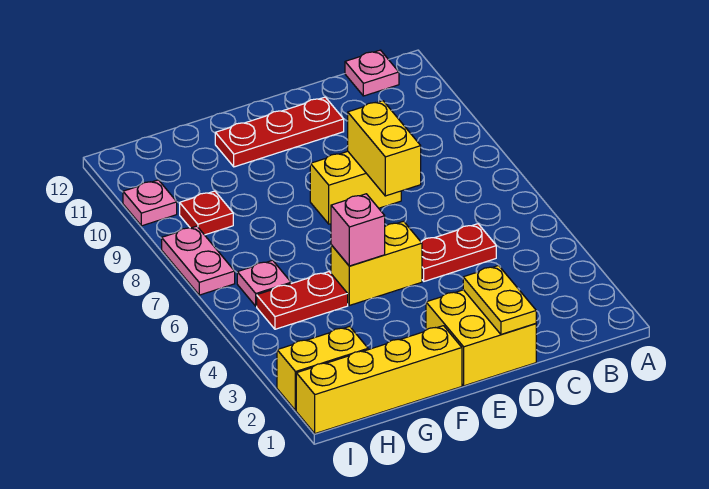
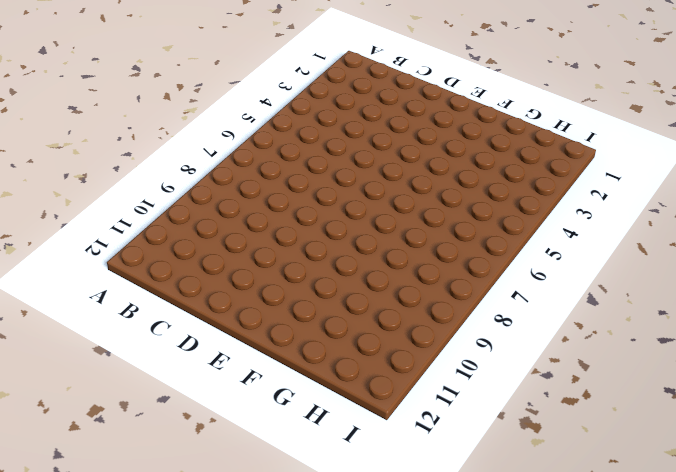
none -> pink 1x1 plate [345,50,399,96]
none -> red 1x2 plate [421,224,496,281]
none -> yellow 2x2 brick [426,290,536,386]

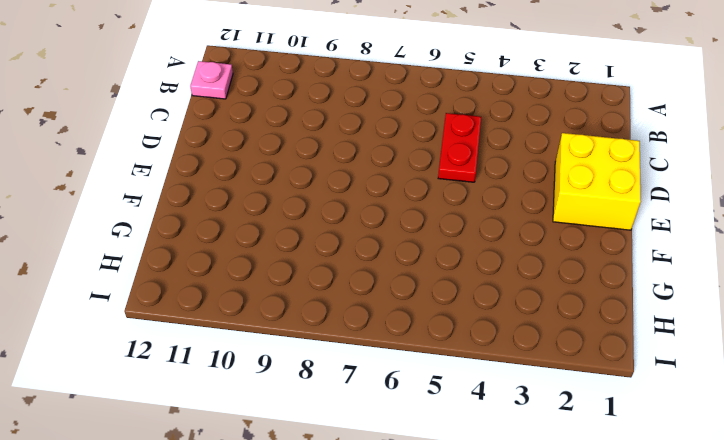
none -> yellow 1x2 brick [310,151,401,224]
none -> red 1x3 plate [215,97,344,167]
none -> yellow 1x2 brick [331,221,422,305]

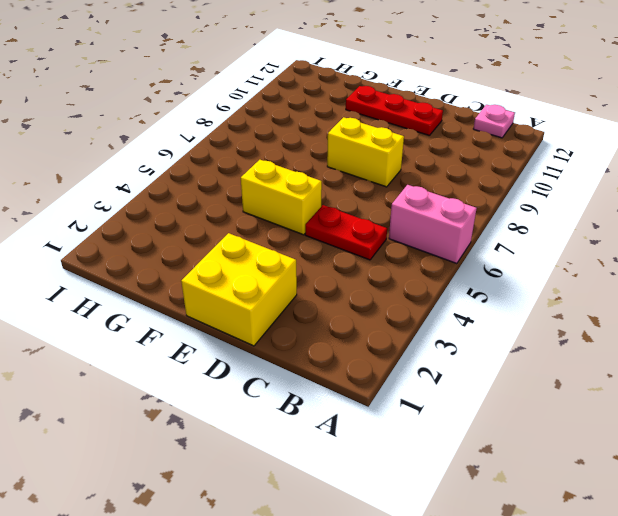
pink 1x2 brick [389,185,477,264] -> none
none -> yellow 1x4 brick [296,326,462,434]
none -> red 1x2 plate [257,272,348,329]
none -> yellow 1x2 brick [277,326,368,411]

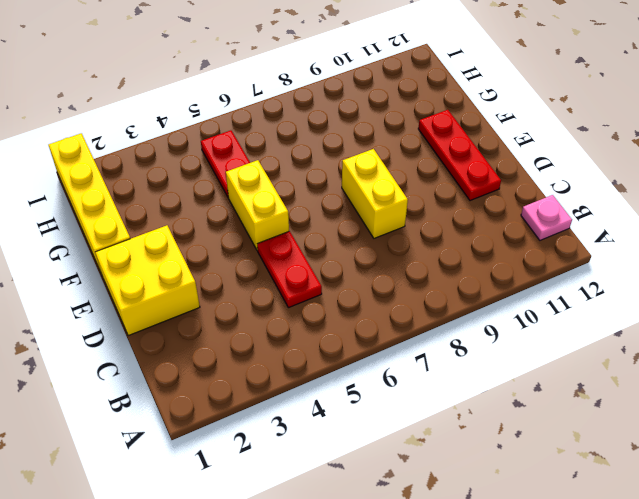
none -> yellow 1x2 brick [277,326,368,411]
none -> pink 1x1 plate [237,260,291,306]
none -> red 1x1 plate [180,191,233,235]

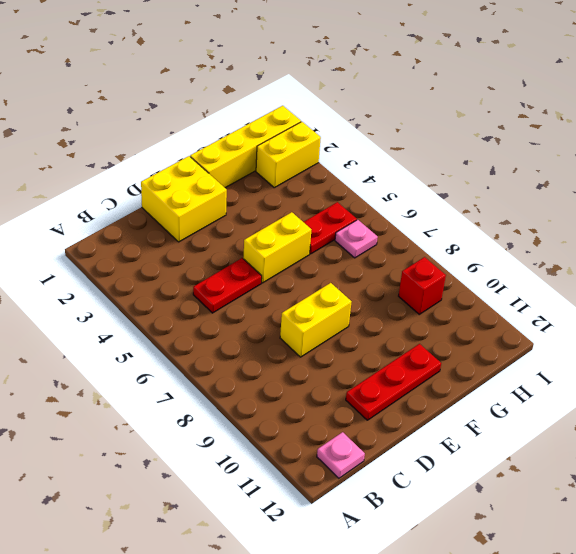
red 1x1 brick [399,257,446,314] -> red 1x1 plate [180,191,233,235]
none -> pink 1x2 plate [162,226,235,295]
none -> pink 1x1 plate [123,180,177,226]
none -> yellow 1x2 plate [463,265,536,335]

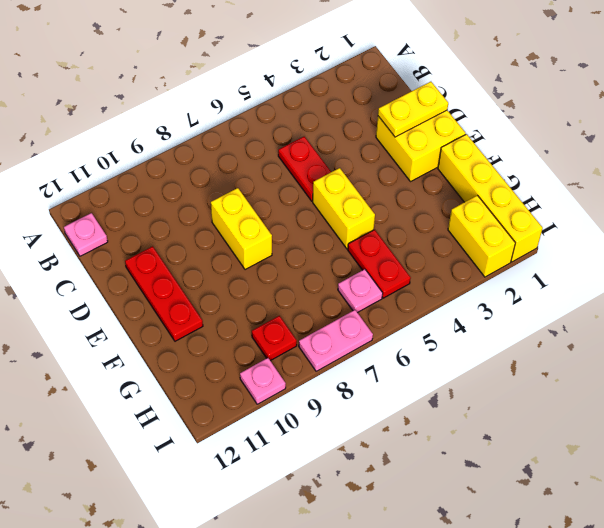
none -> yellow 1x2 brick [348,101,421,196]
none -> pink 1x1 brick [331,194,385,266]

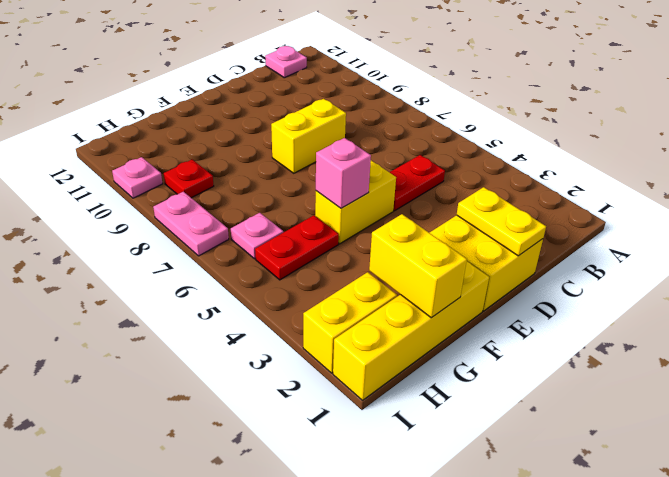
yellow 1x2 brick [369,214,467,318] -> yellow 1x2 brick moved to [348,101,421,196]
none -> red 1x3 plate [215,97,344,167]

